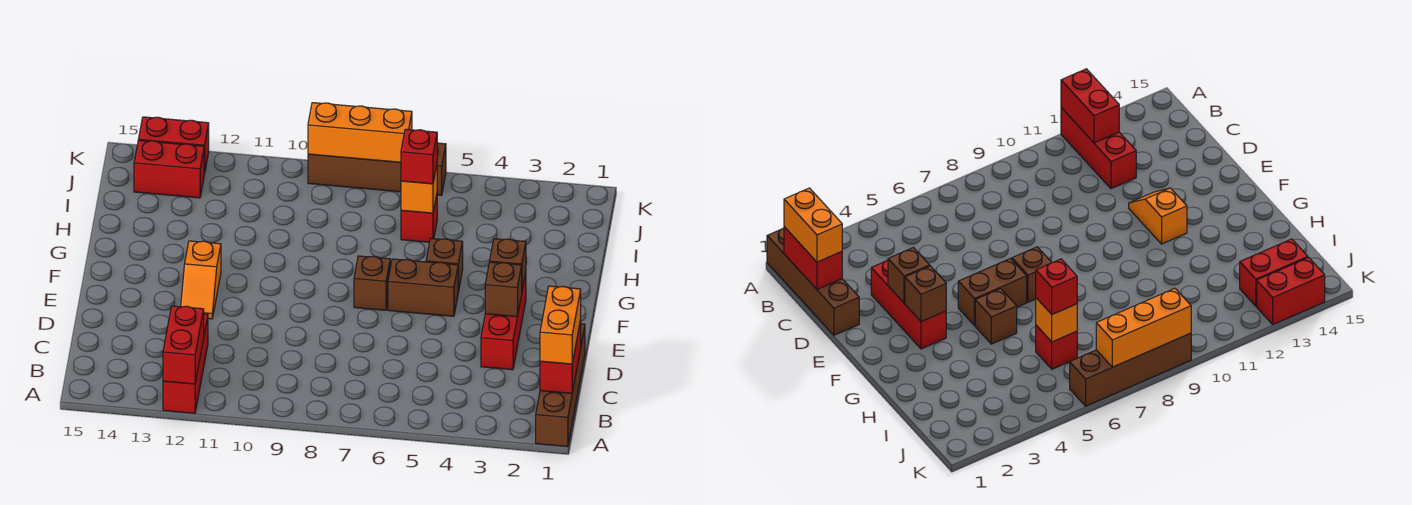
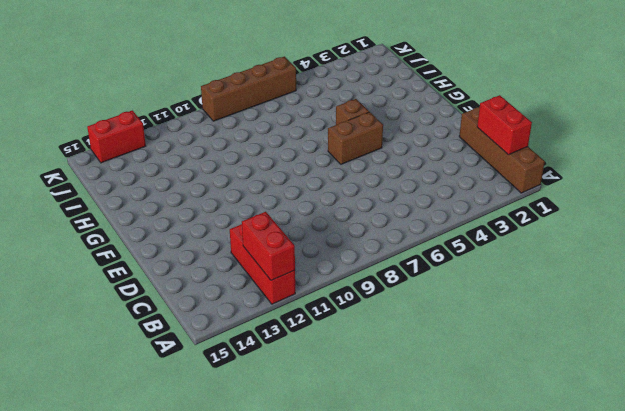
none -> red 1x3 brick [481,273,526,370]
none -> orange 1x2 slope [181,241,221,319]
none -> brown 1x1 brick [354,256,390,310]

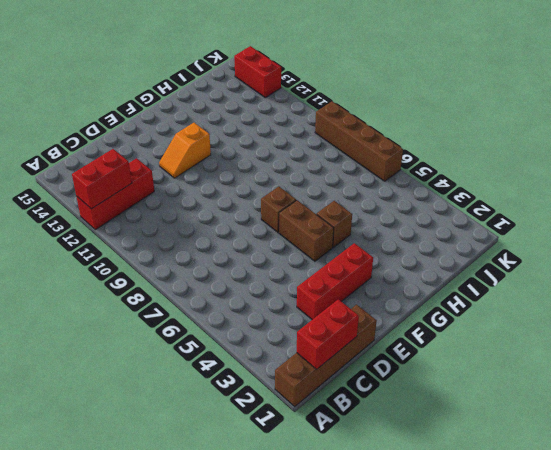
none -> red 1x1 brick [401,195,437,242]
none -> red 1x2 brick [134,140,204,198]
none -> brown 1x1 brick [485,262,522,317]

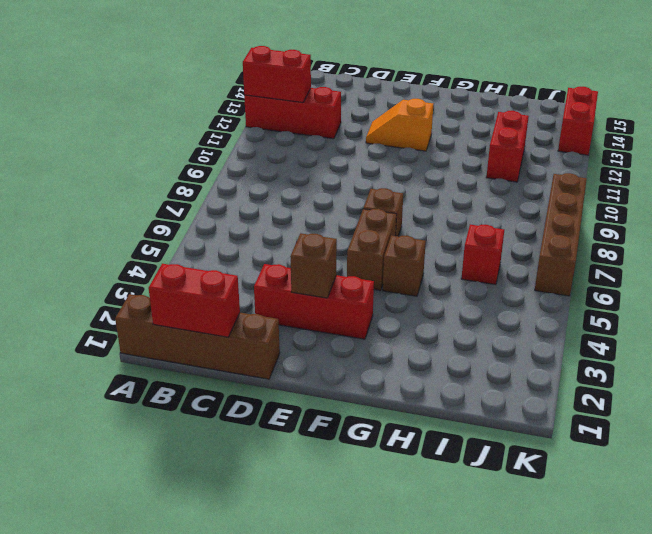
red 1x2 brick [486,111,529,182] -> red 1x2 brick moved to [134,140,204,198]
none -> brown 1x1 brick [490,239,526,289]
none -> orange 1x1 brick [401,166,437,213]
none -> orange 1x3 brick [308,103,412,162]

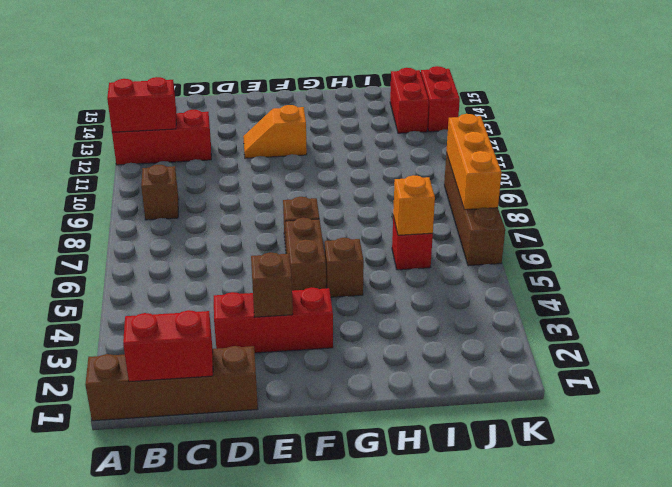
brown 1x1 brick [141,165,179,220] -> brown 1x1 brick moved to [490,239,526,289]
none -> orange 1x2 brick [540,286,581,364]
none -> red 1x1 brick [401,129,437,184]

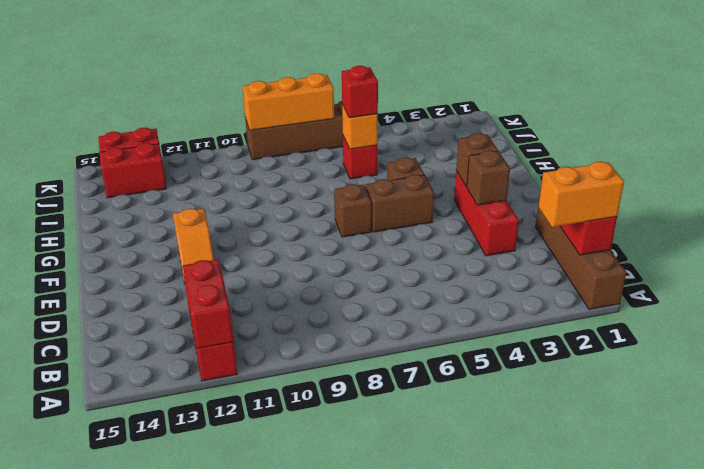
orange 1x2 brick [539,162,624,227] -> orange 1x2 brick turned to [540,286,581,364]

